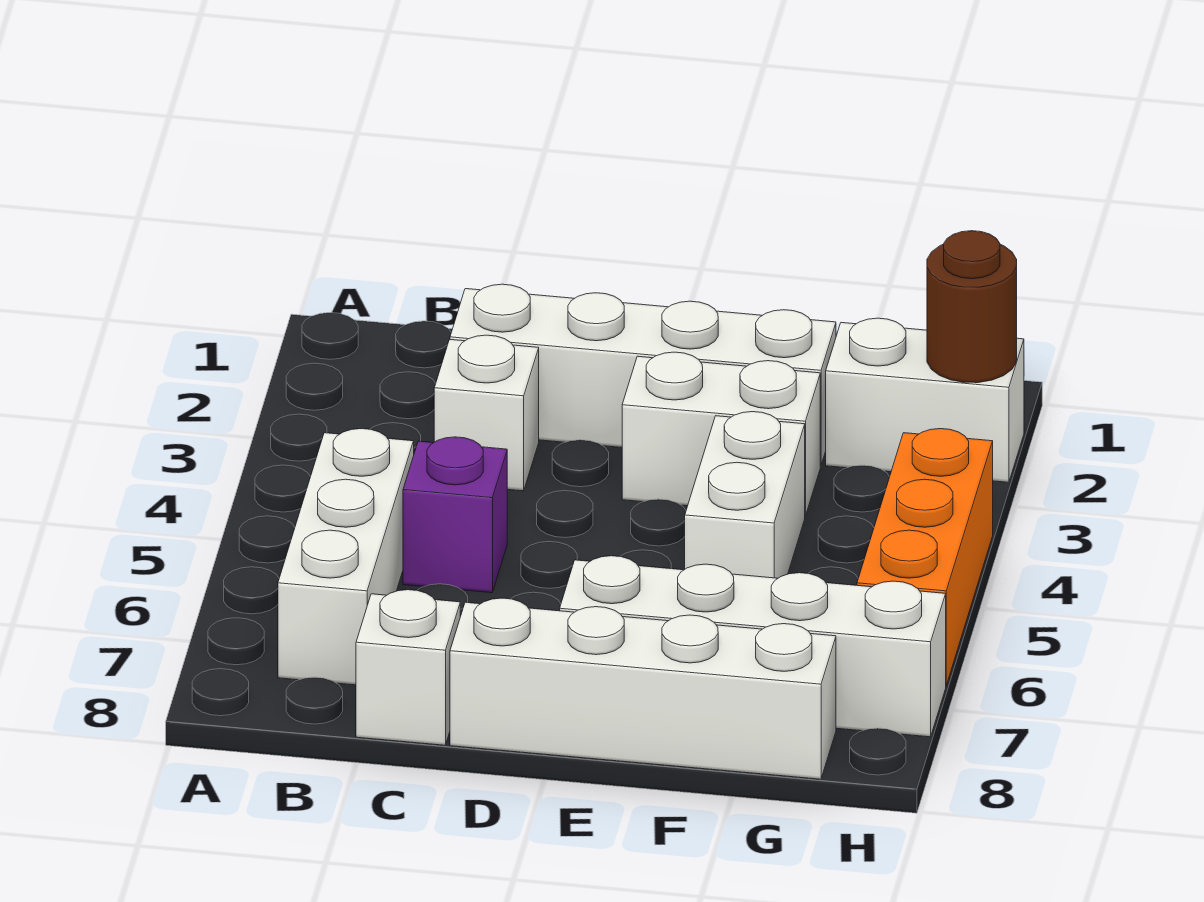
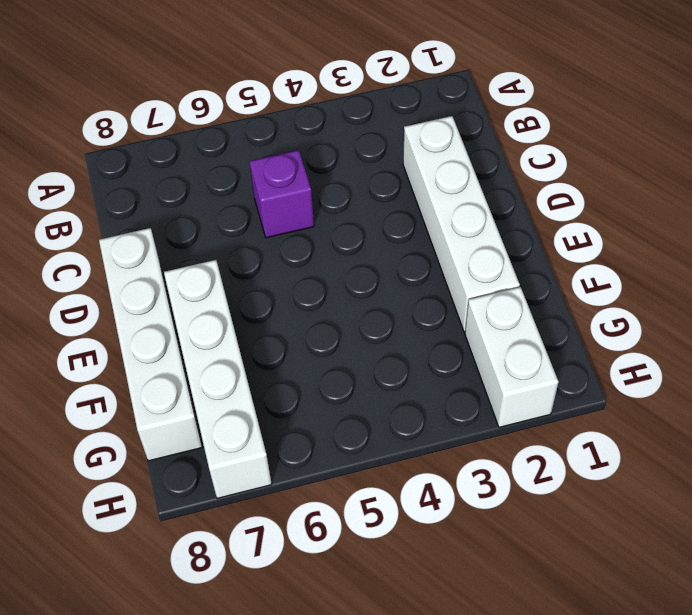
none -> white 1x3 brick [278,429,414,685]
none -> white 1x1 brick [434,335,539,491]
none -> white 1x1 brick [356,590,460,745]

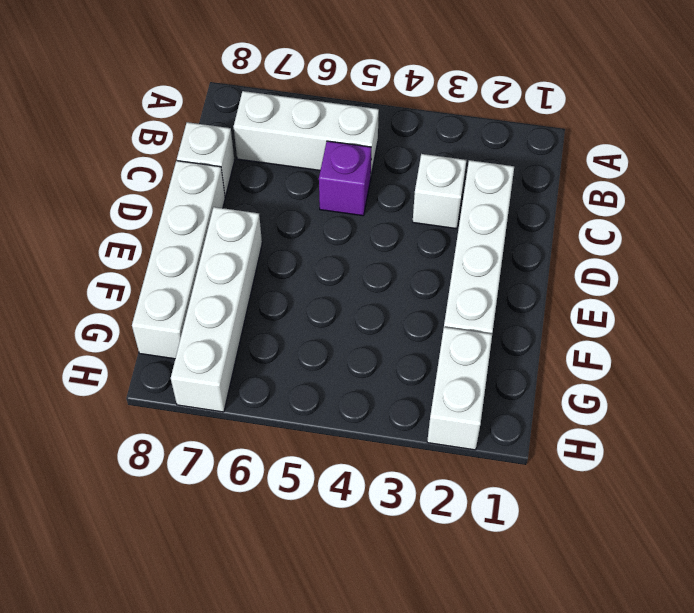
none -> white 1x2 brick [622,352,820,516]
none -> white 1x2 brick [685,412,805,578]
none -> orange 1x3 brick [857,429,993,685]

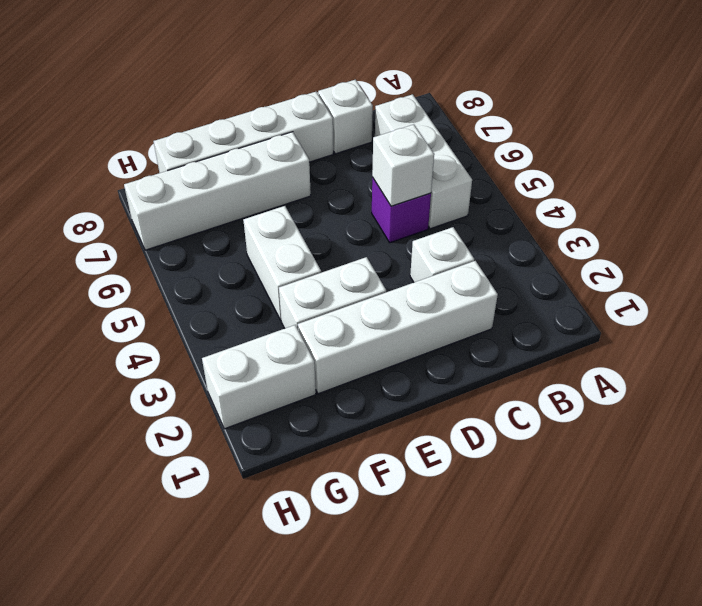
white 1x1 brick [372,125,434,206] -> none
none -> orange 1x3 brick [857,429,993,685]
none -> brown 1x1 round brick [927,231,1017,383]

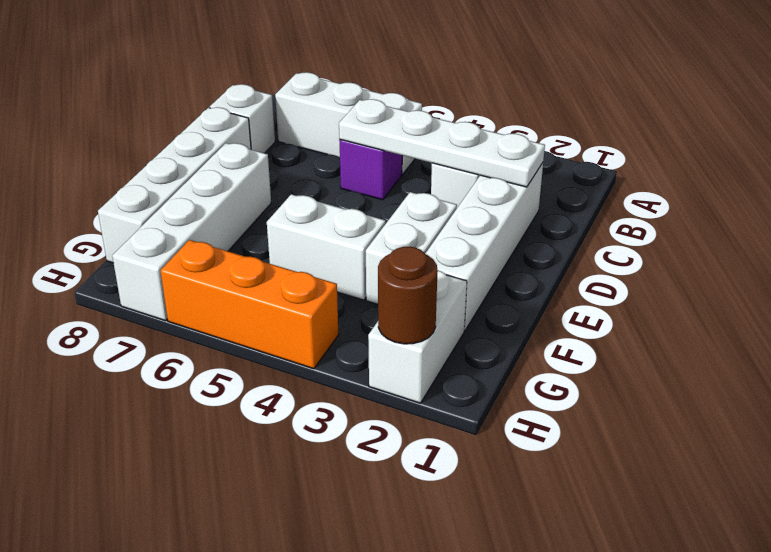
white 1x4 plate [339,99,545,187] -> none

